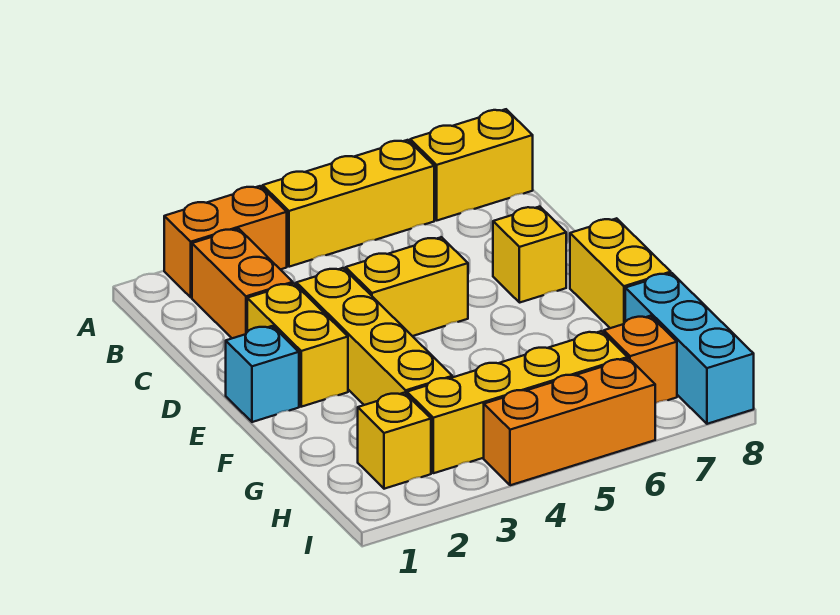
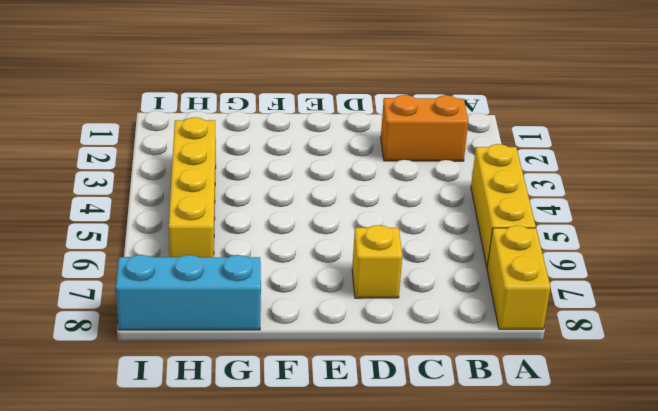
none -> orange 1x2 brick [164,186,287,297]
none -> yellow 1x2 brick [247,283,348,407]
none -> yellow 1x4 brick [296,268,452,405]

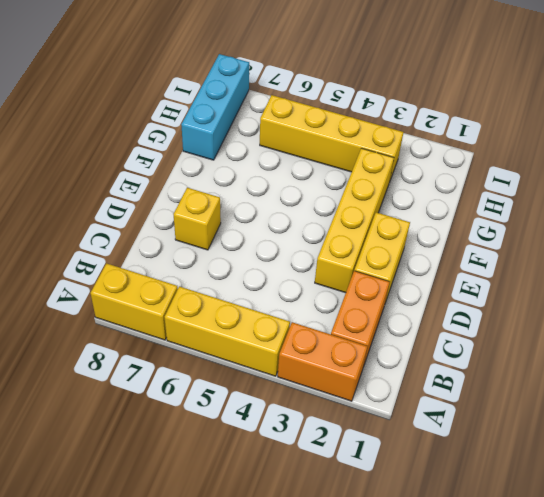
none -> yellow 1x2 brick [346,237,468,336]
none -> cyan 1x1 brick [226,326,299,422]
none -> yellow 1x2 brick [570,218,671,328]

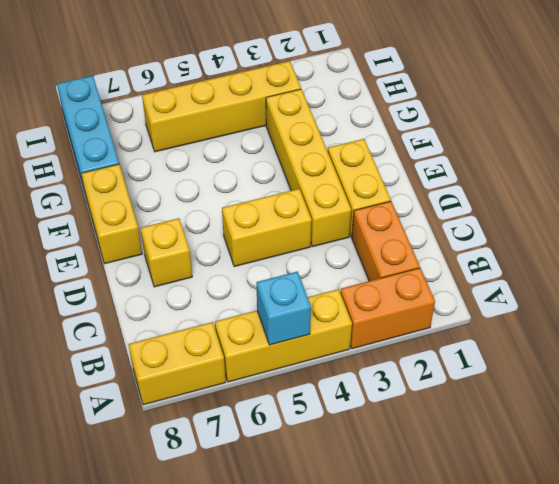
cyan 1x1 brick [256,271,311,345] -> cyan 1x1 brick moved to [226,326,299,422]
none -> yellow 1x1 brick [358,393,431,489]
none -> orange 1x1 brick [604,316,677,403]
none -> orange 1x3 brick [484,359,655,485]

